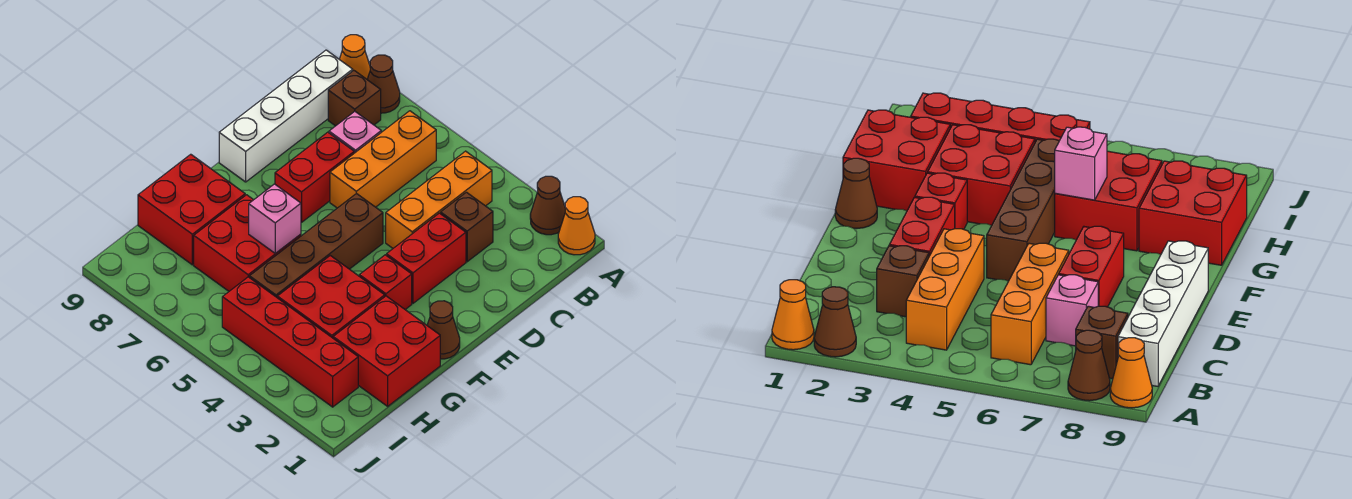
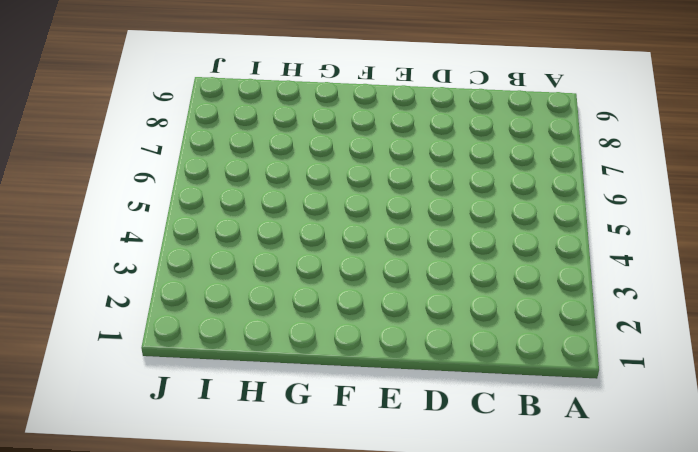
none -> orange 1x1 cone [558,197,595,255]
none -> brown 1x1 cone [530,176,565,235]
none -> brown 1x1 cone [367,55,400,113]

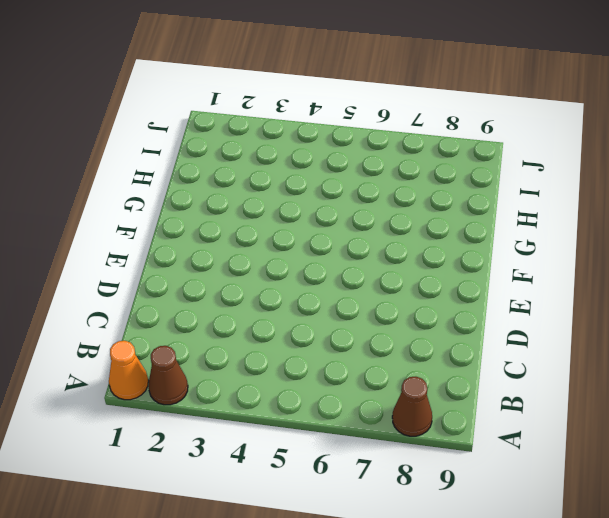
none -> orange 1x1 cone [339,35,370,79]
none -> orange 1x3 brick [386,151,492,248]
none -> orange 1x3 brick [330,111,436,208]

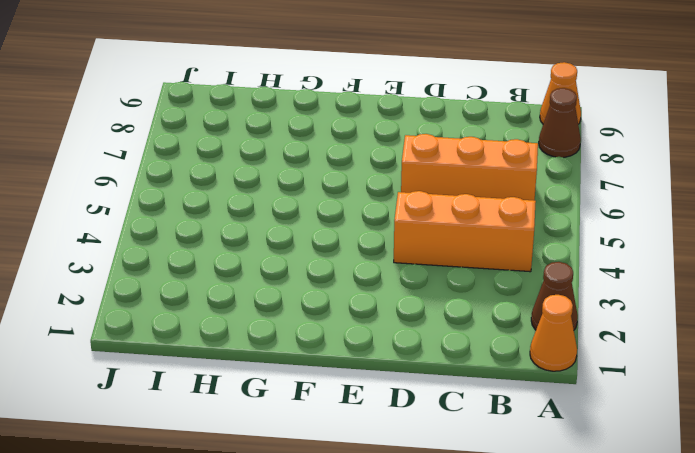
none -> brown 1x1 brick [328,71,381,126]
none -> white 1x4 brick [219,50,353,182]
none -> brown 1x1 brick [441,192,493,262]

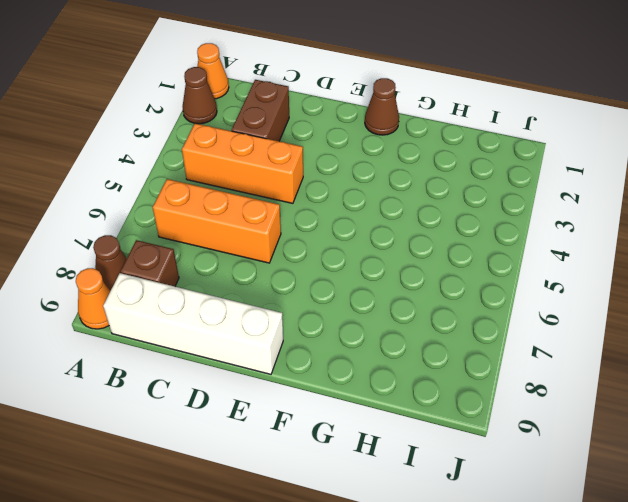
brown 1x2 brick [232,80,289,141] -> brown 1x1 brick [441,192,493,262]
none -> pink 1x1 brick [329,111,381,153]
none -> red 1x2 brick [387,213,466,303]
none -> red 1x2 brick [275,132,354,222]

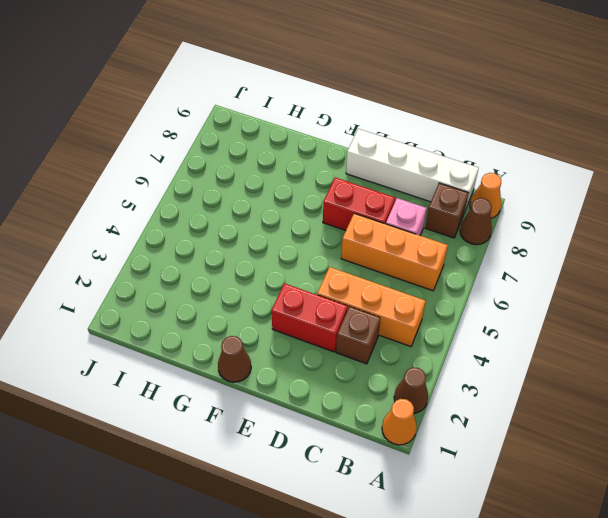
none -> brown 1x4 brick [250,193,383,297]
none -> red 1x1 brick [359,255,412,309]
none -> red 2x2 brick [333,296,440,406]

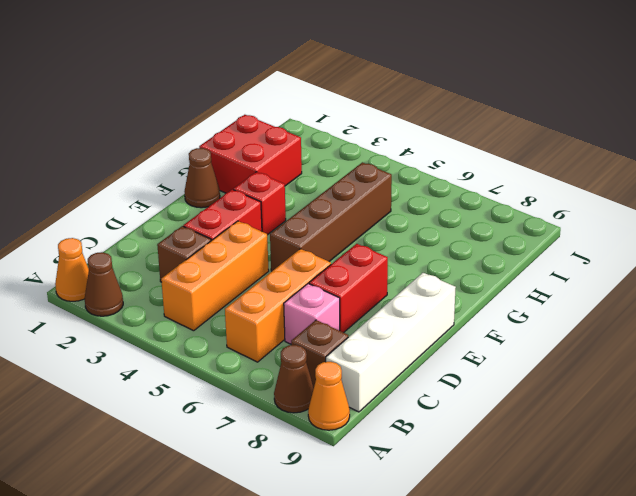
none -> red 2x2 brick [277,256,385,338]
none -> red 2x2 brick [194,195,301,291]
none -> red 2x2 brick [138,154,245,265]

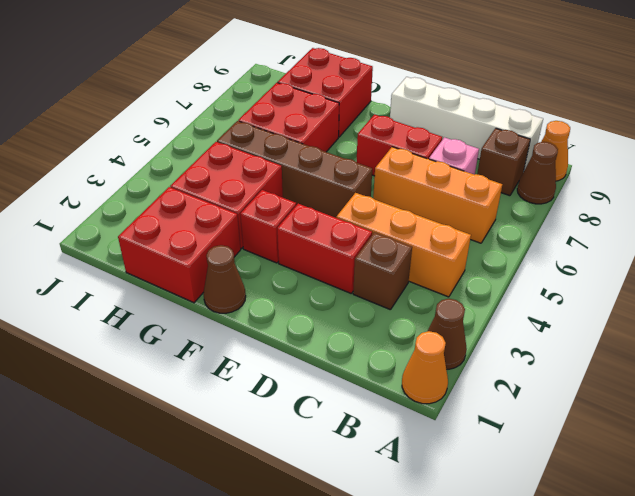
none -> red 1x4 brick [222,277,358,407]
none -> pink 1x1 brick [249,184,301,254]

